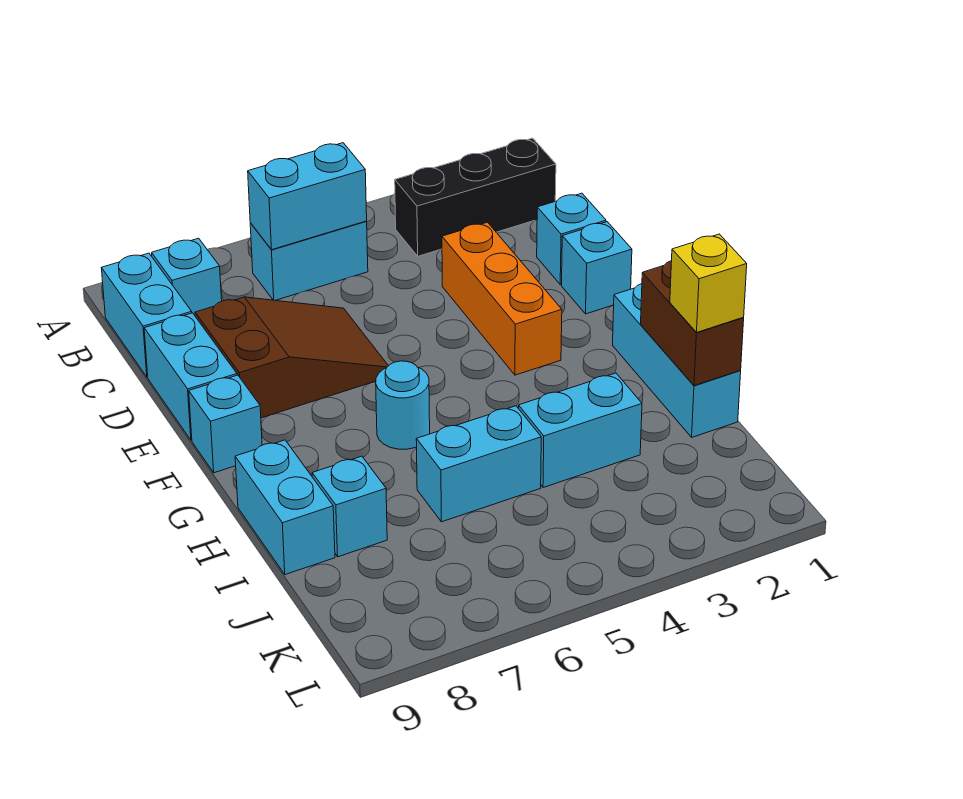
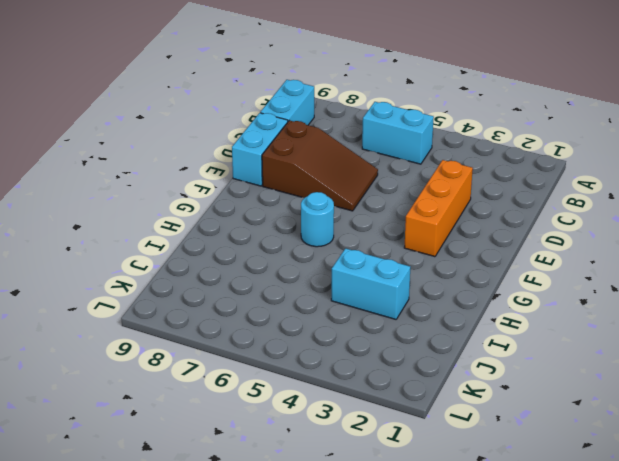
none -> black 1x3 brick [395,138,556,256]
none -> cyan 1x1 brick [152,238,222,315]
none -> cyan 1x1 brick [537,193,606,285]

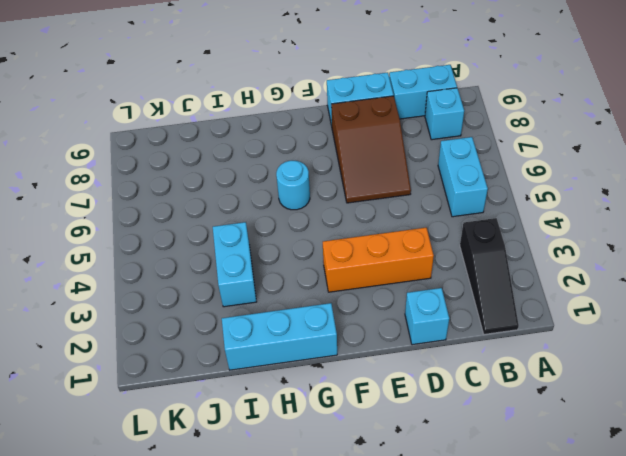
black 1x3 slope [460,218,519,334] -> black 1x3 brick [395,138,556,256]
none -> cyan 1x1 brick [562,222,632,314]
none -> cyan 1x1 brick [189,375,262,473]
none -> cyan 1x2 brick [235,440,335,575]

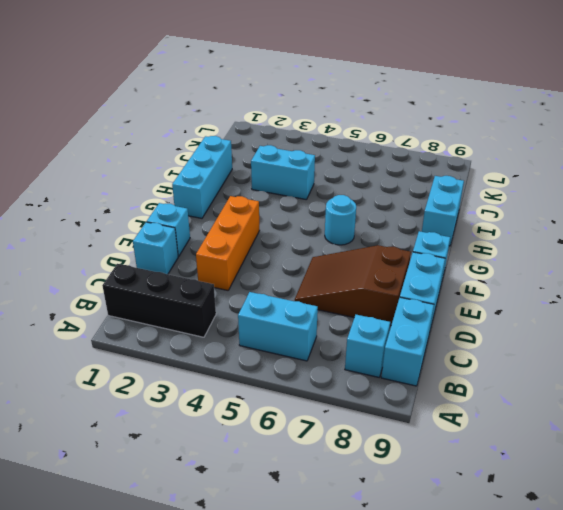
none -> cyan 1x2 brick [416,406,541,522]
none -> cyan 1x1 brick [312,456,387,557]
none -> cyan 1x2 brick [248,143,367,250]

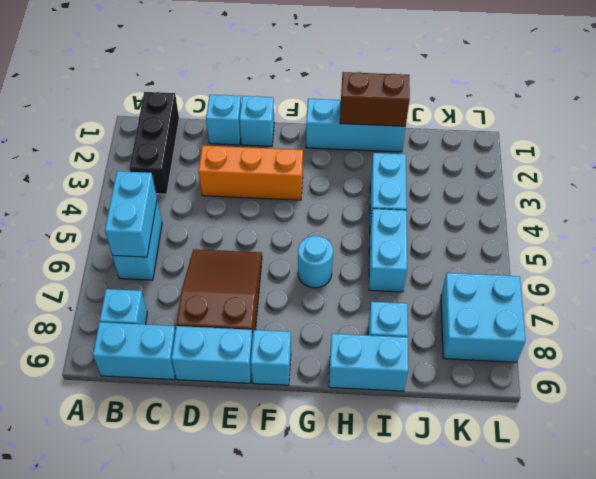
cyan 2x2 brick [441,273,526,362] -> none
none -> yellow 1x1 brick [670,234,747,333]

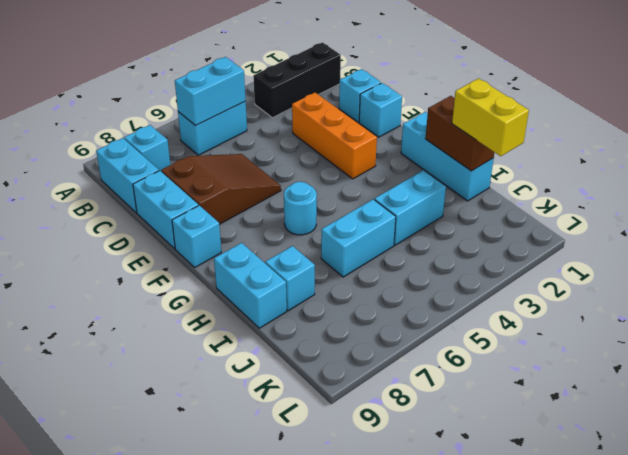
yellow 1x2 brick [452,78,529,156] -> yellow 1x1 brick [670,234,747,333]

